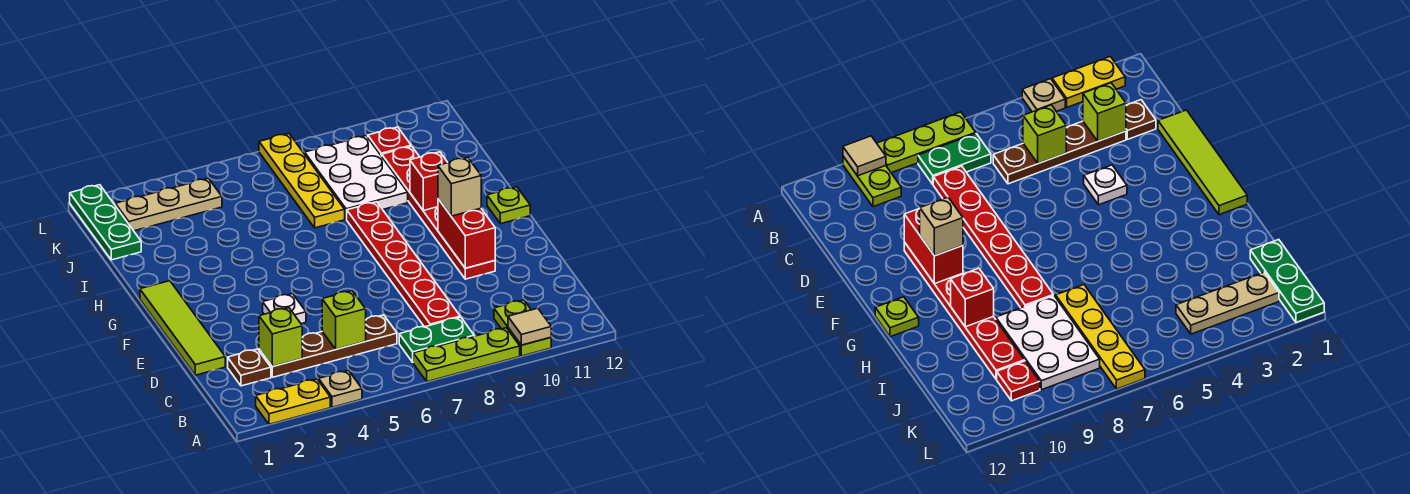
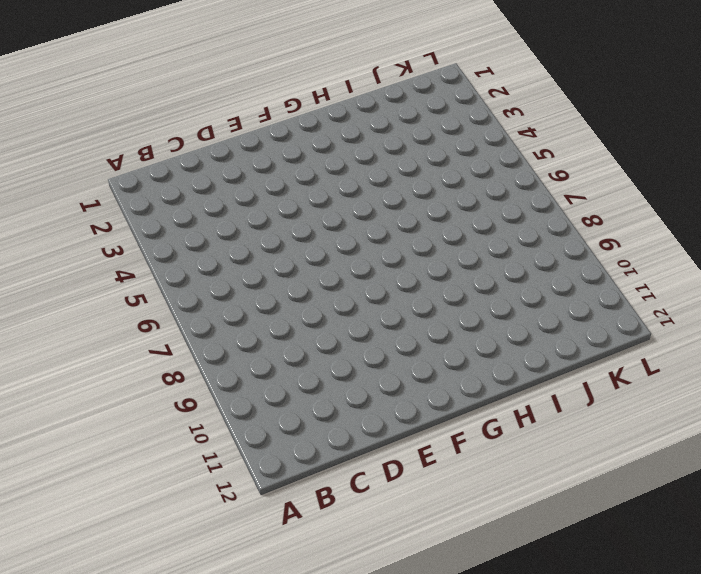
none -> yellow 1x2 plate [256,379,330,424]
none -> tan 1x1 plate [319,371,362,407]
none -> lime 1x3 plate [413,328,520,382]

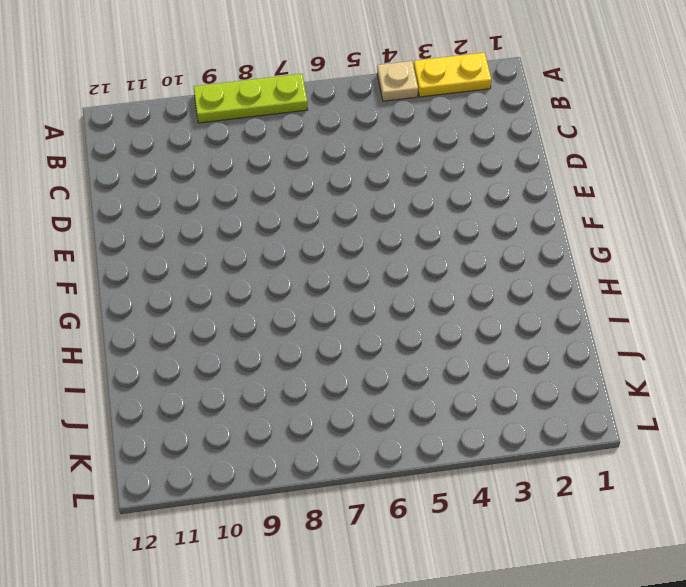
none -> lime 1x2 plate [494,300,551,356]
none -> green 1x2 plate [399,317,474,362]
none -> brown 1x1 plate [228,349,271,386]

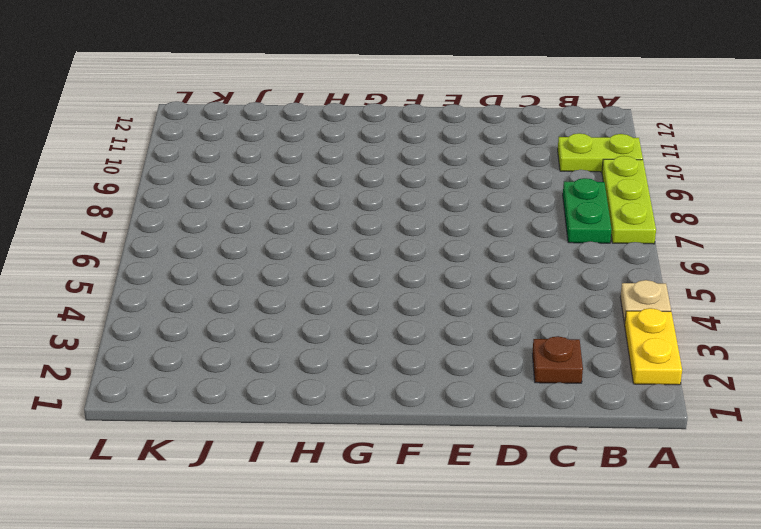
none -> brown 1x4 plate [259,315,397,377]
none -> red 1x6 plate [347,202,460,327]
none -> lime 1x4 tile [140,281,225,375]

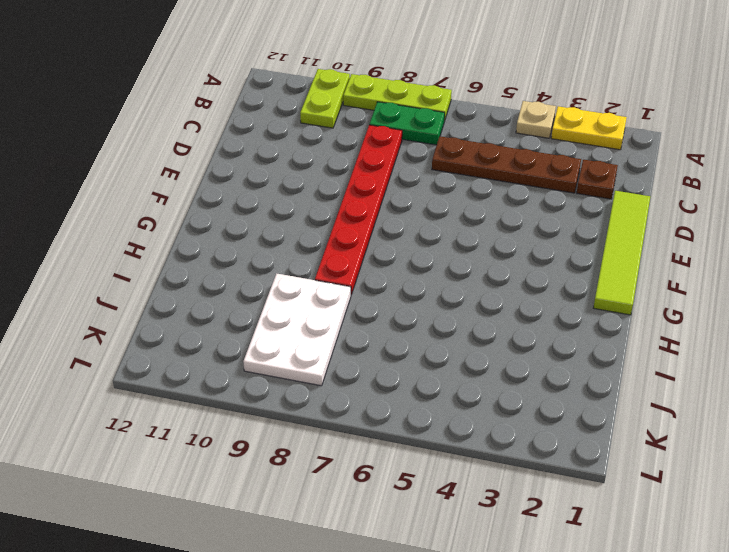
none -> white 1x1 plate [263,294,306,324]
none -> red 1x6 plate [382,146,495,279]
none -> lime 1x1 plate [487,187,530,224]

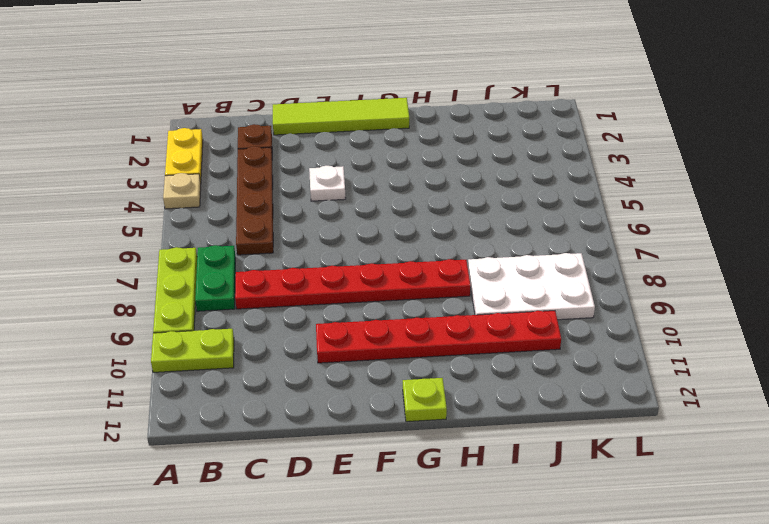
none -> yellow 1x4 plate [259,134,345,228]
none -> green 1x3 plate [70,185,141,260]
none -> tan 1x3 plate [115,178,222,231]

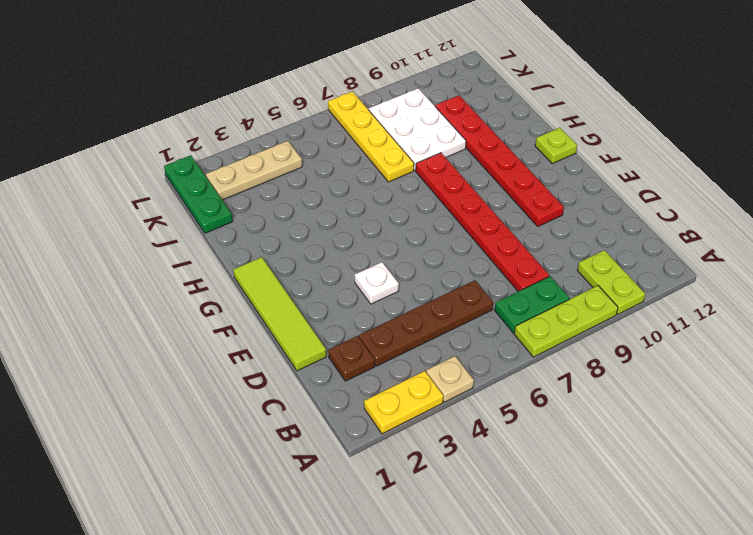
none -> red 1x1 plate [368,127,411,156]
none -> tan 1x1 tile [508,308,551,345]
none -> lime 1x1 brick [259,308,302,367]

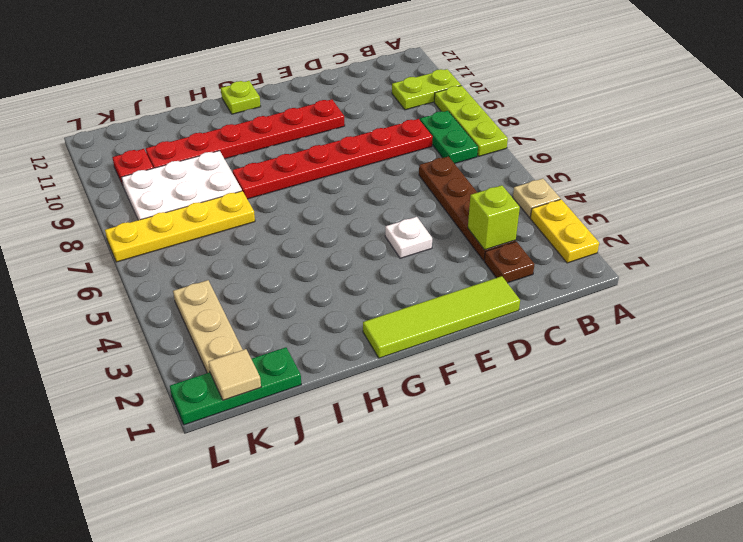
tan 1x1 tile [208,349,261,400] -> tan 1x1 tile moved to [508,308,551,345]
none -> lime 1x1 brick [322,291,366,349]
none -> red 1x2 brick [438,199,495,268]
none -> red 1x1 brick [410,152,448,211]

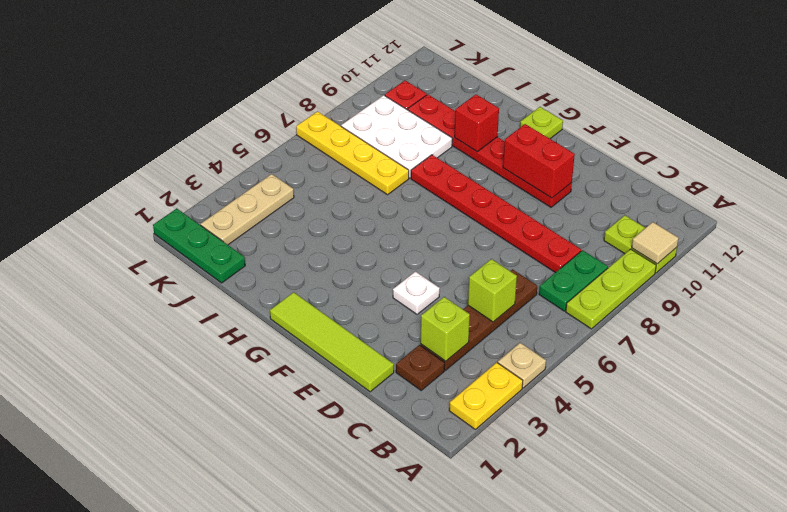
none -> tan 1x1 brick [438,157,481,216]

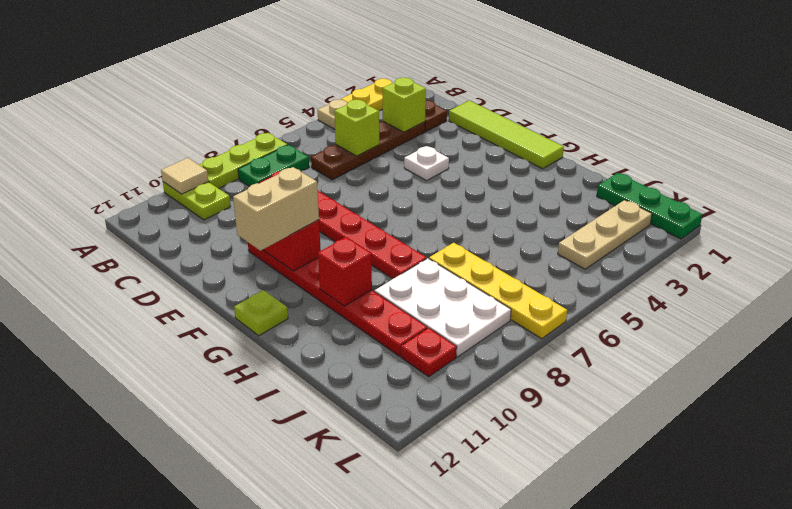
tan 1x2 brick [233,167,319,251] -> tan 1x1 brick [438,157,481,216]

